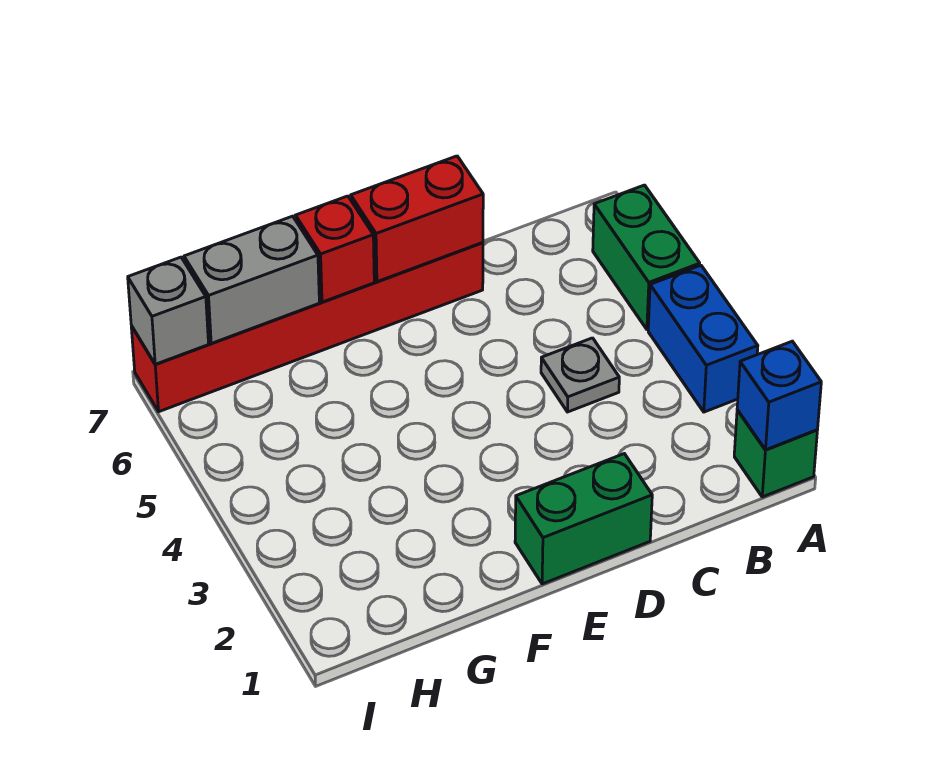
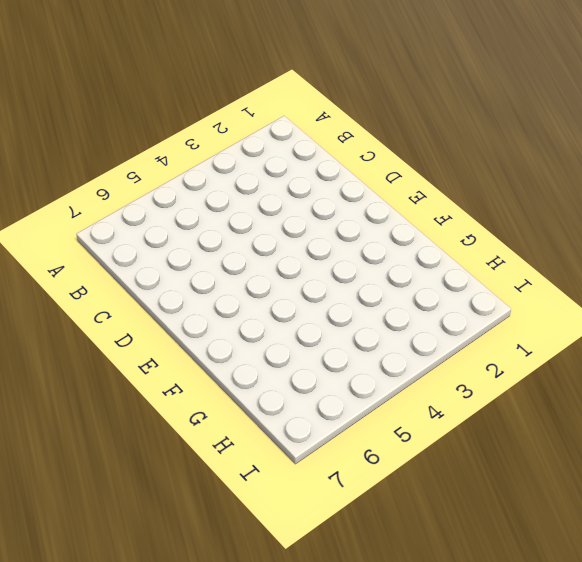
none -> green 1x1 brick [734,410,817,497]
none -> blue 1x2 brick [648,265,758,412]

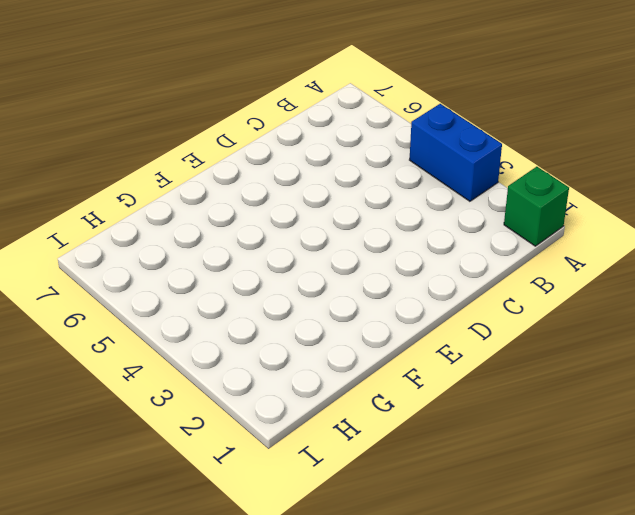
none -> green 1x2 brick [593,185,700,330]
none -> grey 1x1 plate [541,338,619,412]

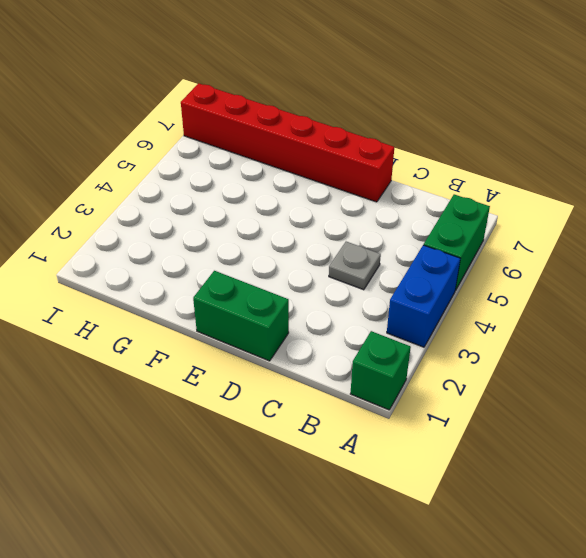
none -> blue 1x1 brick [737,341,821,450]
none -> red 1x2 brick [351,156,483,282]

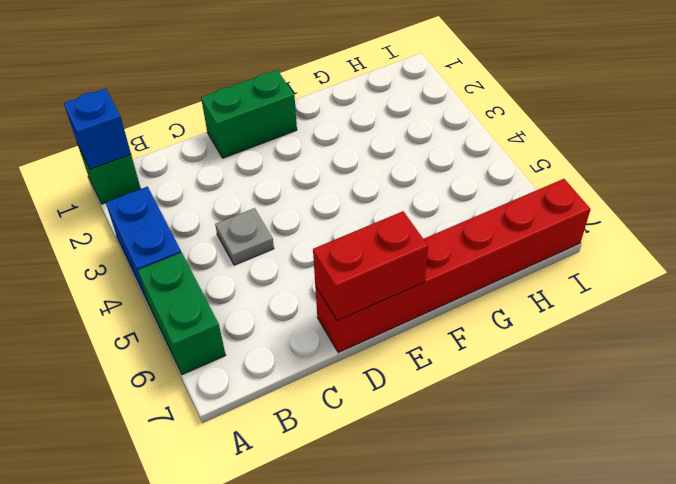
none -> red 1x1 brick [296,196,374,302]
none -> grey 1x2 brick [184,216,319,343]

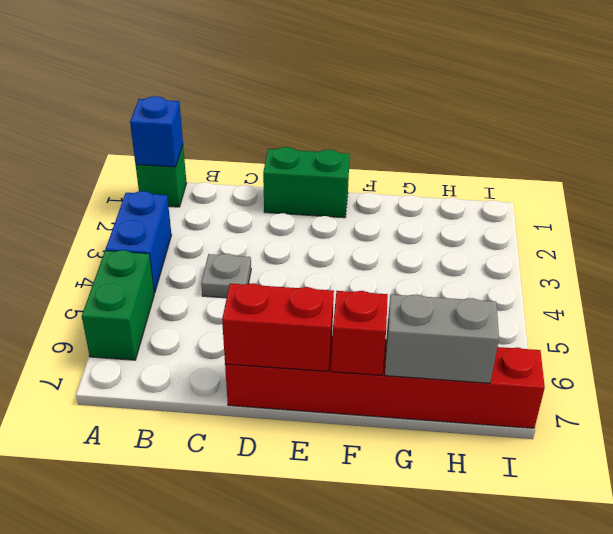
none -> grey 1x1 brick [128,257,208,364]

